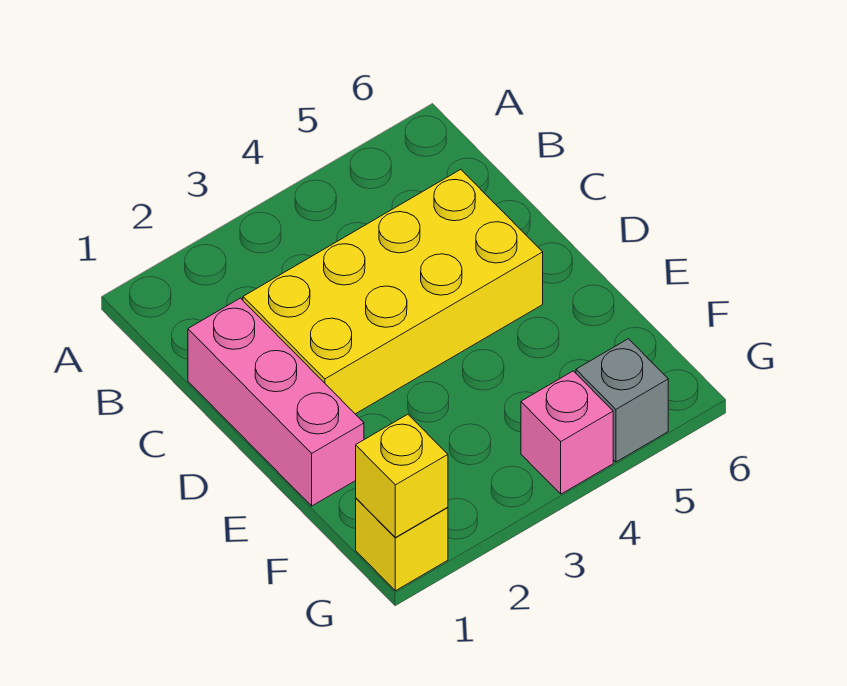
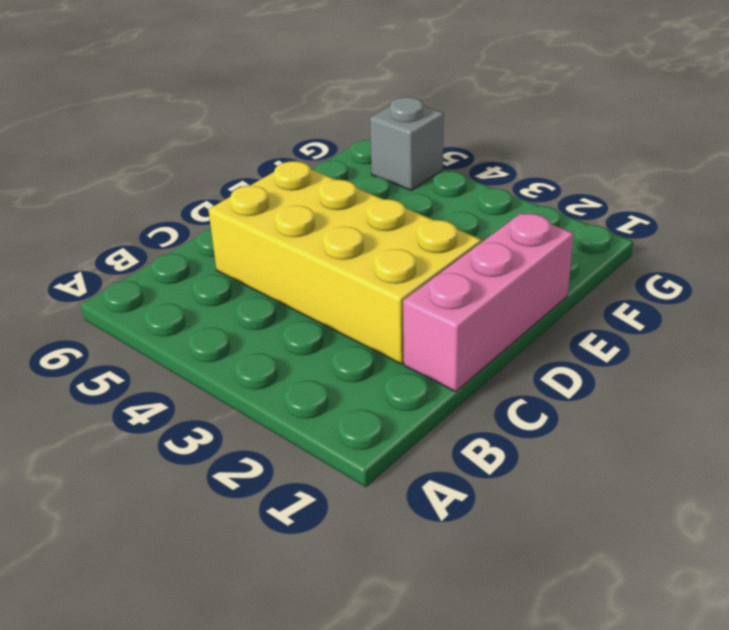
none -> yellow 1x1 brick [356,498,448,591]
none -> pink 1x1 brick [521,371,613,494]

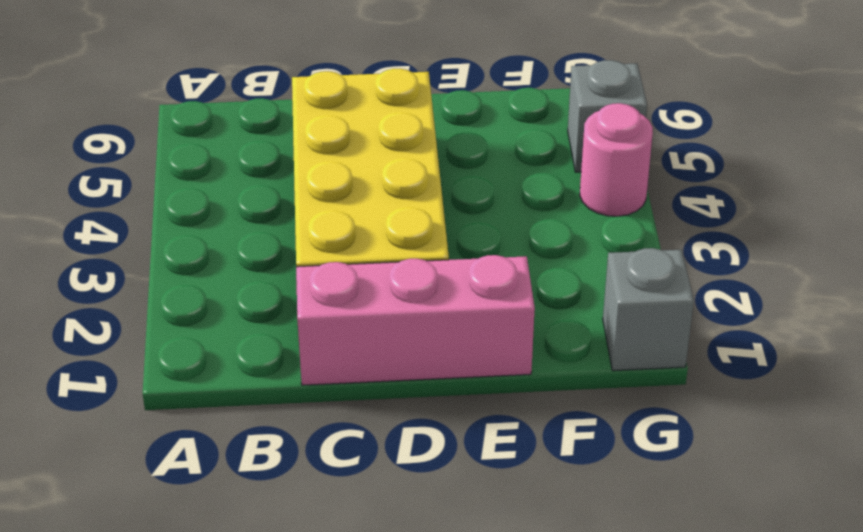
grey 1x1 brick [603,248,694,371] -> yellow 1x1 brick [356,498,448,591]
pink 1x1 round brick [580,103,653,216] -> pink 1x1 brick [521,371,613,494]
none -> yellow 1x1 brick [356,414,448,537]

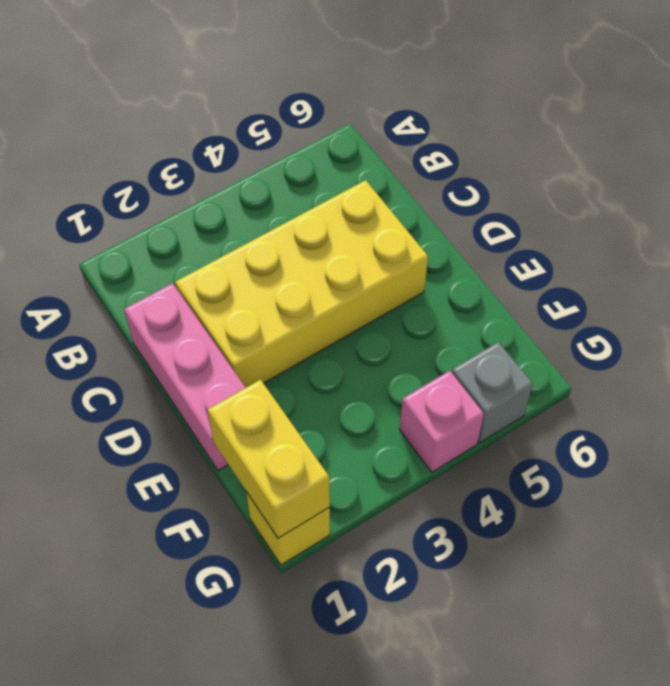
yellow 1x2 brick [208,380,330,538] -> yellow 1x1 brick [356,414,448,537]

